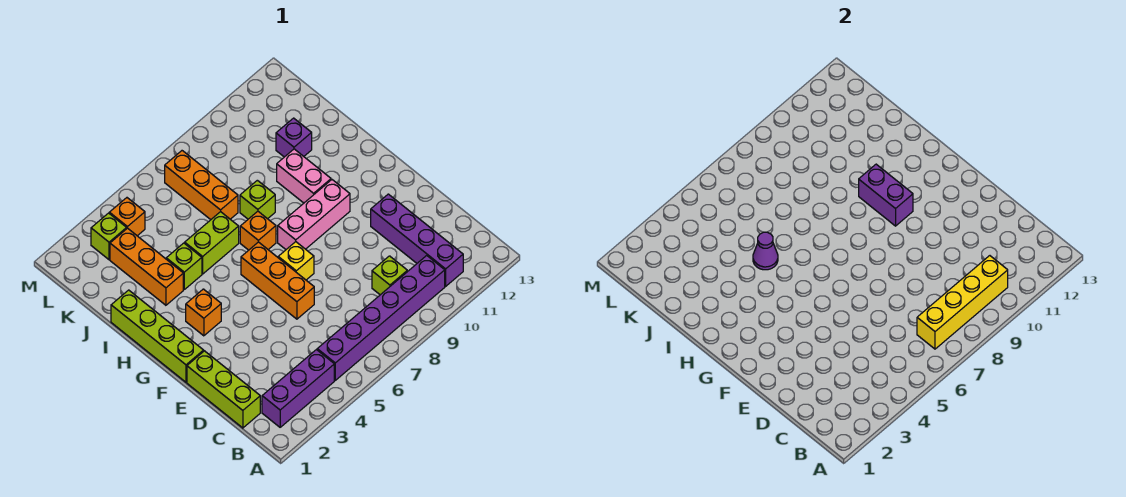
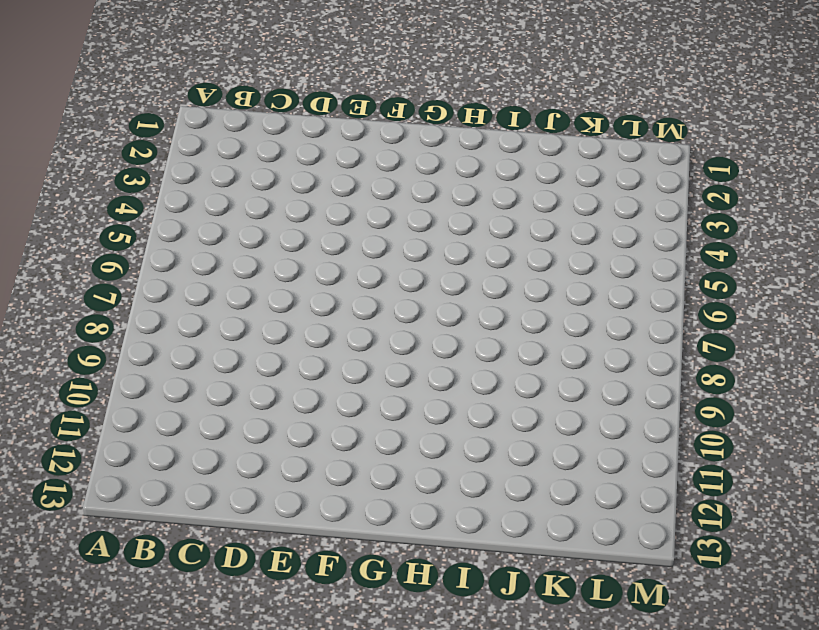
none -> purple 1x3 brick [262,350,334,427]
none -> purple 1x6 brick [317,256,445,380]
none -> purple 1x4 brick [371,194,463,286]

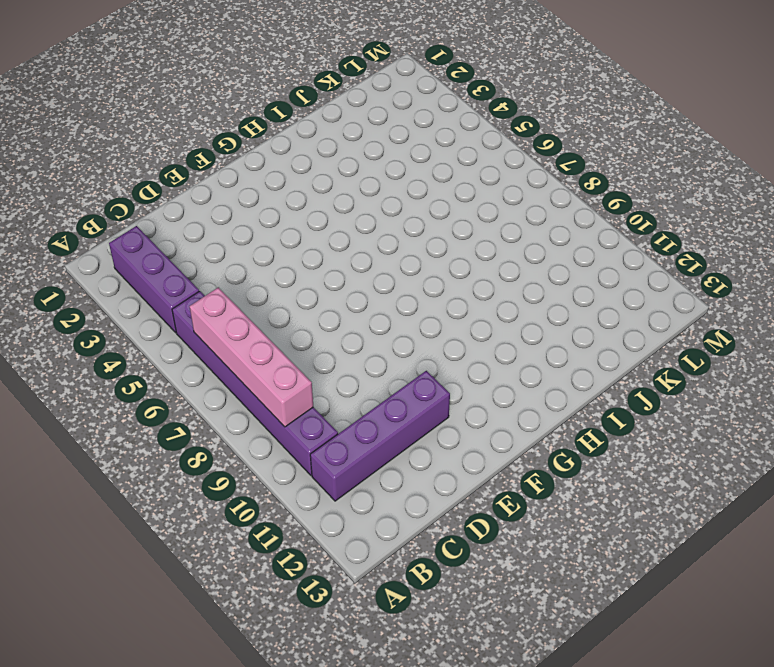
pink 1x4 brick [190,287,313,427] -> yellow 1x4 brick [917,256,1008,349]
none -> lime 1x3 brick [187,351,260,428]
none -> lime 1x1 brick [372,256,407,295]
none -> orange 1x3 brick [241,242,314,319]

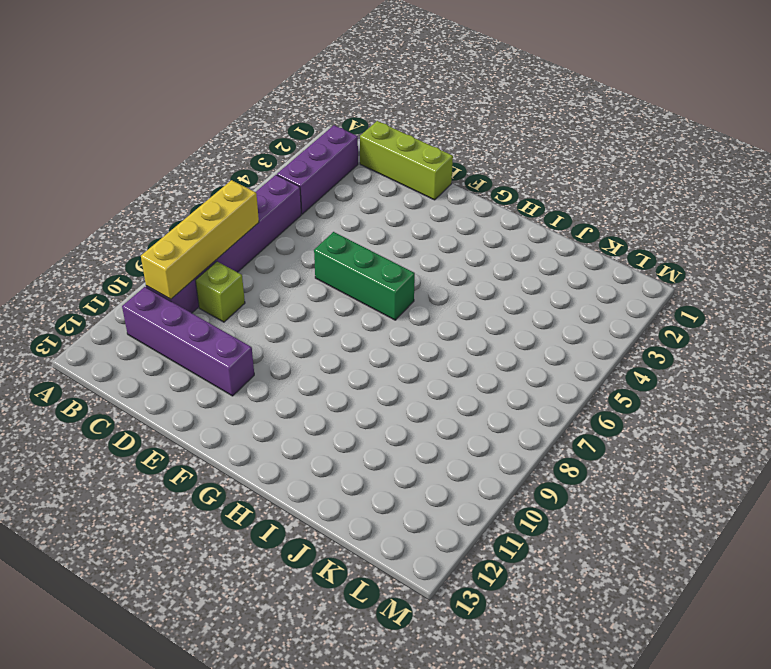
green 1x3 brick [314,232,415,320] -> orange 1x3 brick [241,242,314,319]
none -> lime 1x4 brick [111,290,204,382]
none -> yellow 1x1 brick [278,242,314,280]
none -> orange 1x1 brick [186,289,221,336]

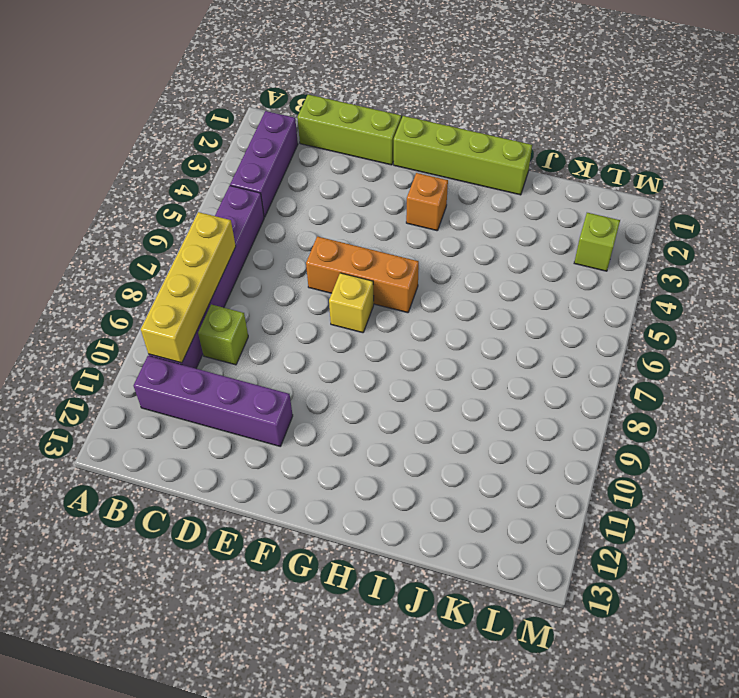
none -> pink 1x3 brick [278,180,350,249]
none -> orange 1x1 brick [240,211,276,250]
none -> pink 1x2 brick [277,149,331,203]

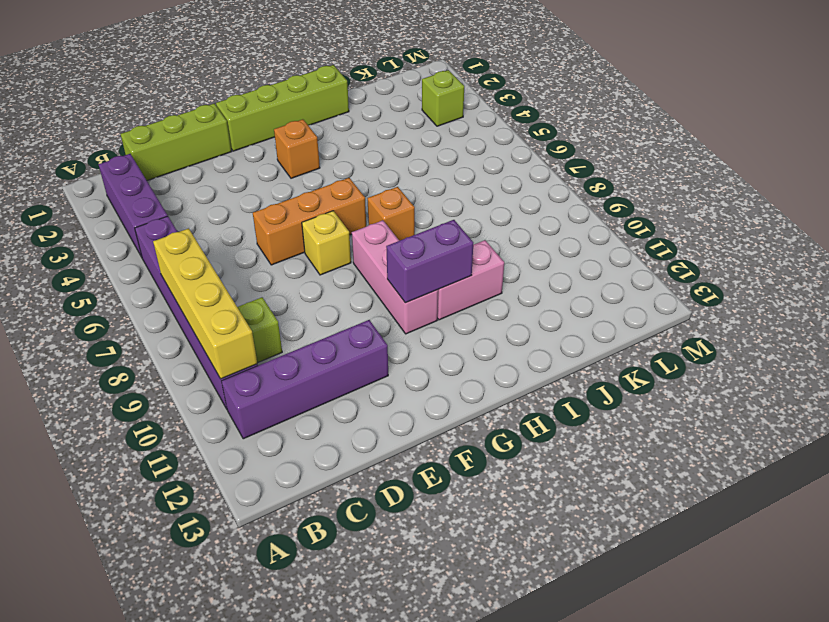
none -> orange 1x3 brick [110,228,183,305]
none -> lime 1x1 brick [166,243,202,289]
none -> lime 1x2 brick [185,212,239,274]

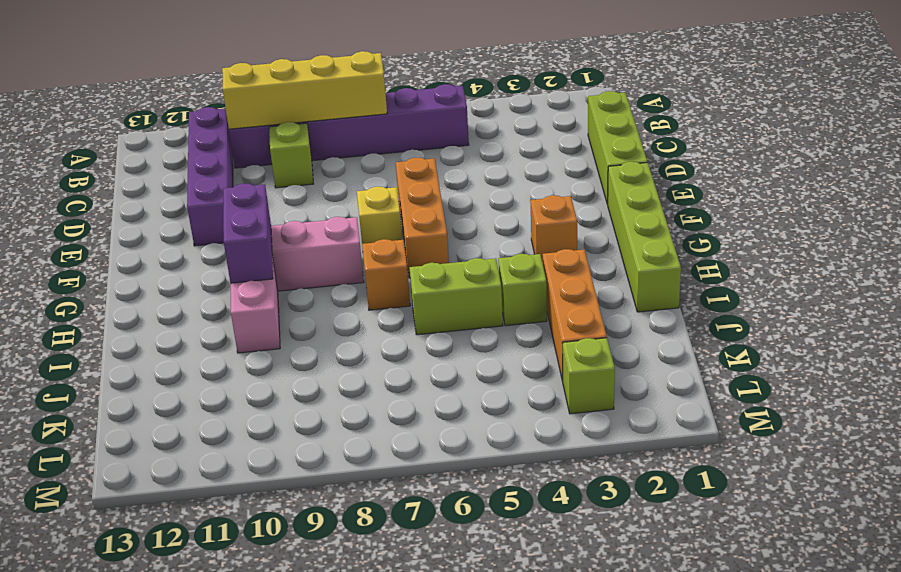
none -> purple 1x3 brick [262,350,334,427]
none -> lime 1x1 brick [240,180,275,219]
none -> orange 1x3 brick [165,151,238,220]

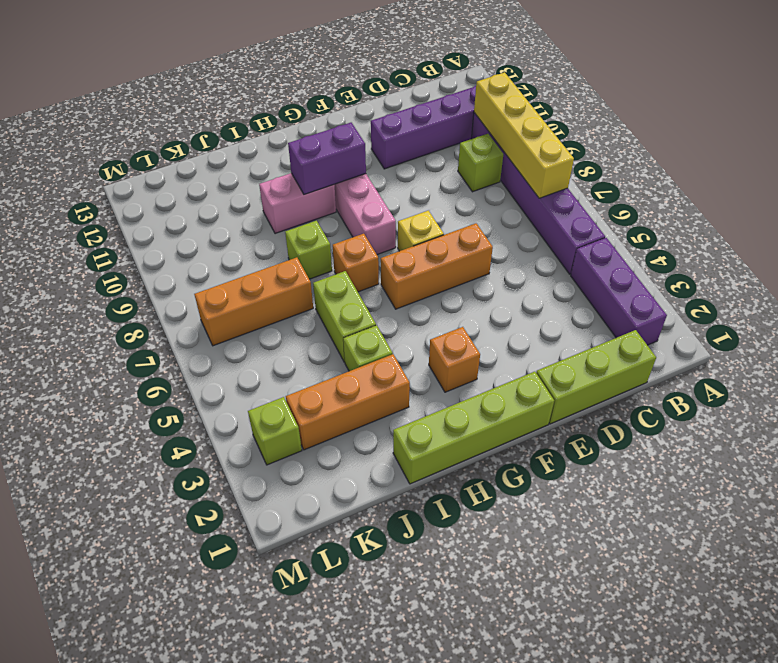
none -> purple 1x1 brick [276,118,312,157]
none -> orange 1x1 brick [109,198,145,236]
none -> purple 1x1 cone [753,232,778,270]

